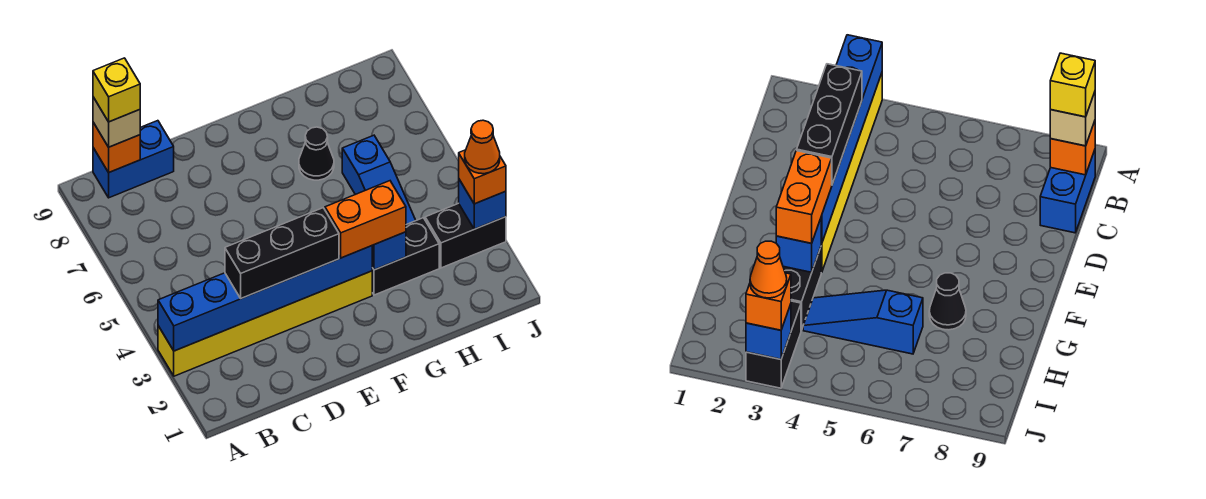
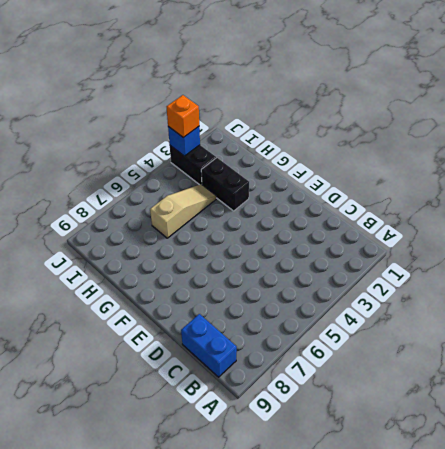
tan 1x3 slope [150,184,216,238] -> blue 1x3 slope [342,135,416,225]
none -> yellow 1x6 brick [158,271,372,376]
none -> black 1x1 cone [299,127,334,180]
none -> blue 1x6 brick [158,246,372,351]

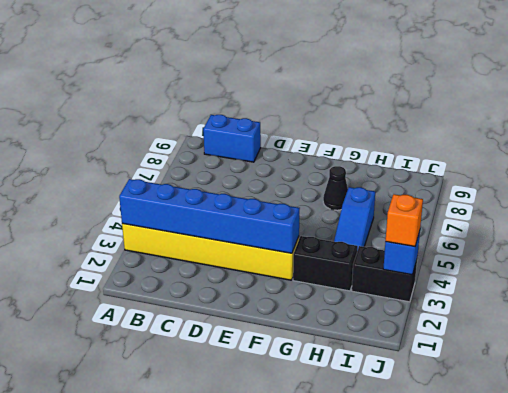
none -> orange 1x1 brick [93,122,140,173]
none -> blue 1x1 brick [372,232,406,270]
none -> tan 1x1 brick [93,97,140,147]

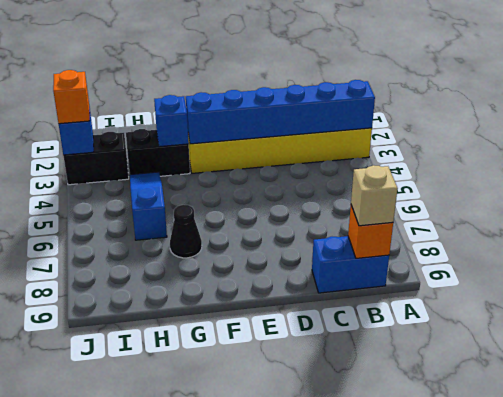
none -> black 1x3 brick [225,208,339,298]
none -> orange 1x2 brick [325,181,406,258]
none -> yellow 1x1 brick [93,58,140,122]

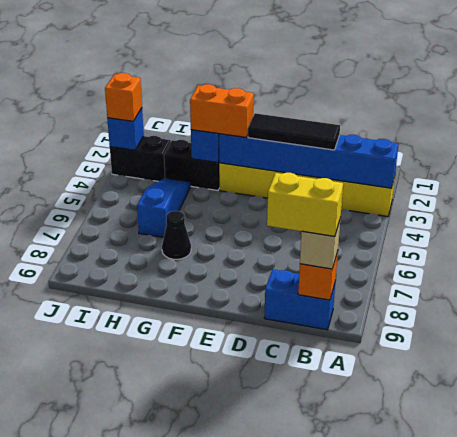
yellow 1x2 brick [267,173,343,237] -> yellow 1x1 brick [93,58,140,122]
black 1x3 tile [248,113,340,150] -> black 1x3 brick [225,208,339,298]
none -> orange 1x1 cone [465,120,500,174]

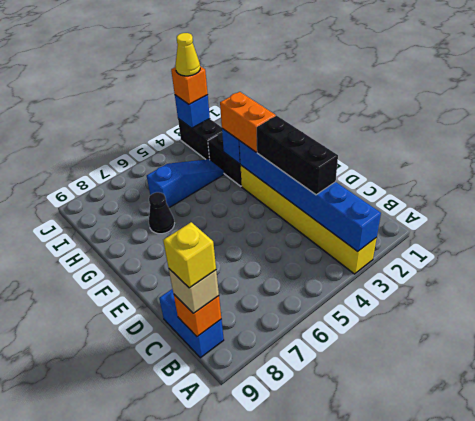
yellow 1x1 cone [175,33,200,76] -> orange 1x1 cone [465,120,500,174]

